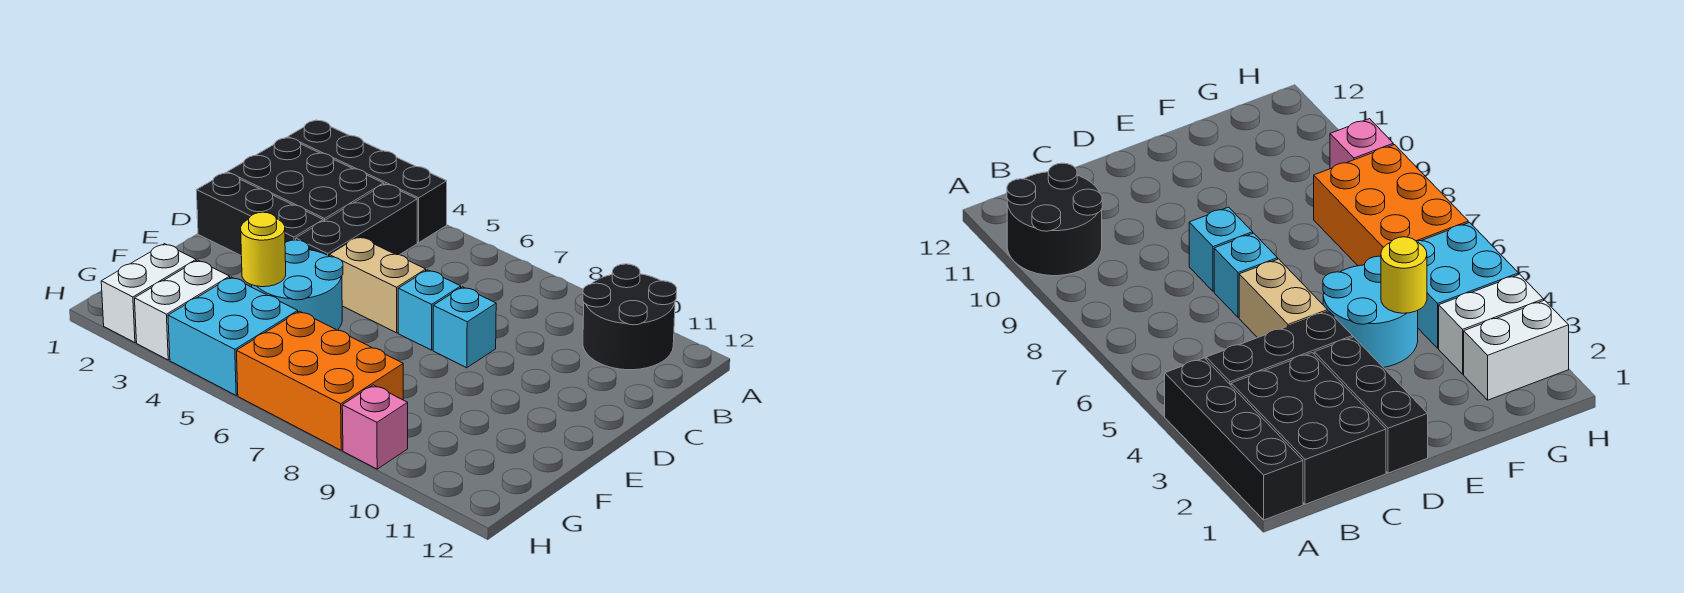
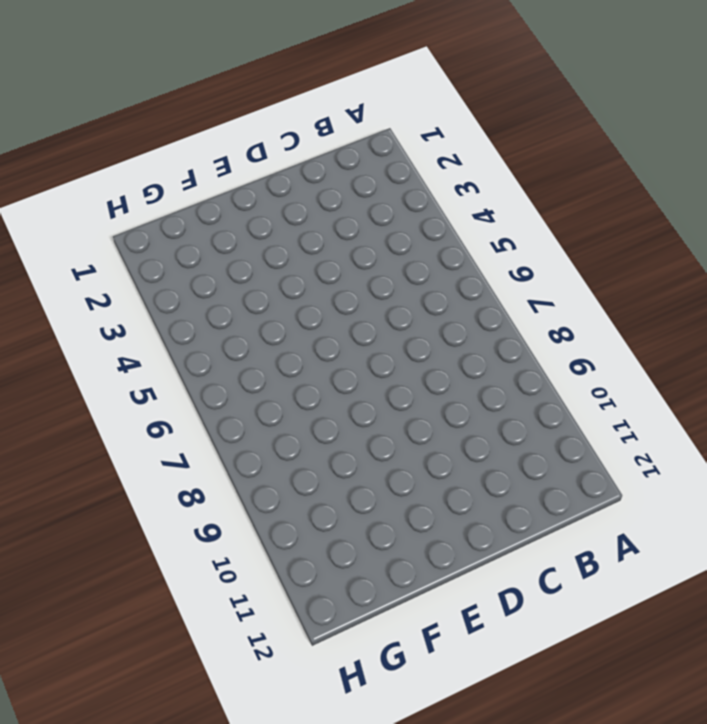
none -> black 1x4 brick [288,120,447,243]
none -> black 2x2 round brick [583,264,677,370]
none -> black 2x3 brick [227,137,384,221]

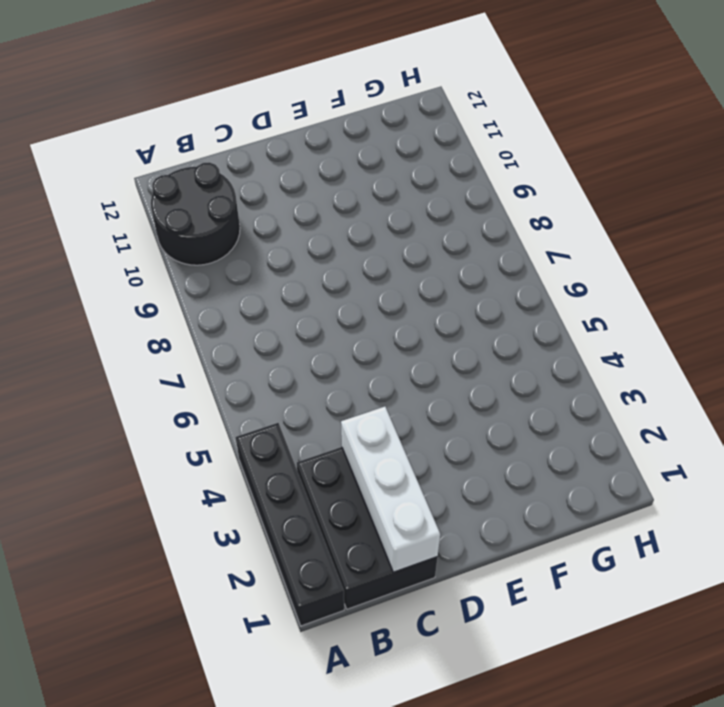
white 1x3 brick [341,407,440,572] -> none
none -> black 1x3 brick [296,184,417,256]
none -> black 1x3 brick [196,173,323,255]
none -> tan 1x2 brick [329,237,426,333]

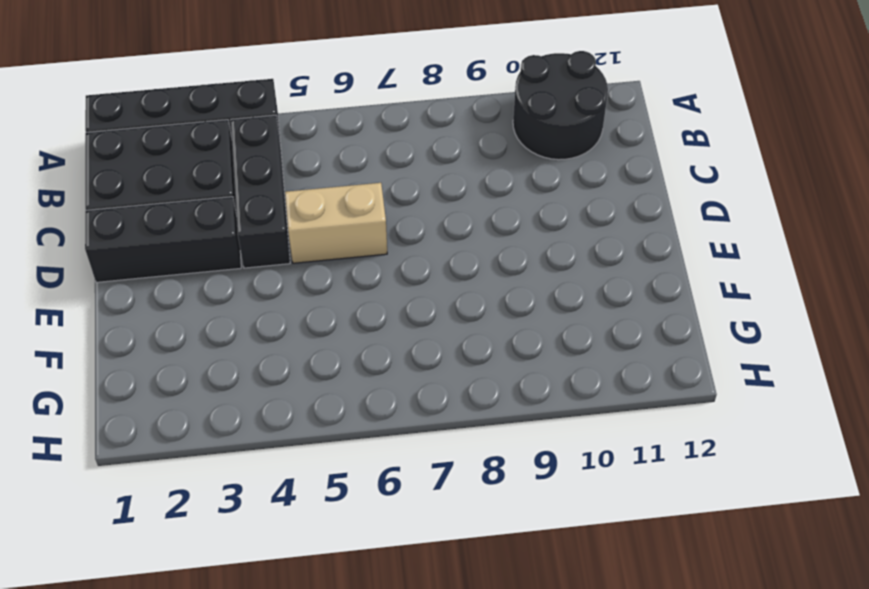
none -> cyan 1x1 brick [398,270,461,350]
none -> cyan 1x1 brick [433,287,496,368]
none -> cyan 2x2 round brick [252,240,343,330]

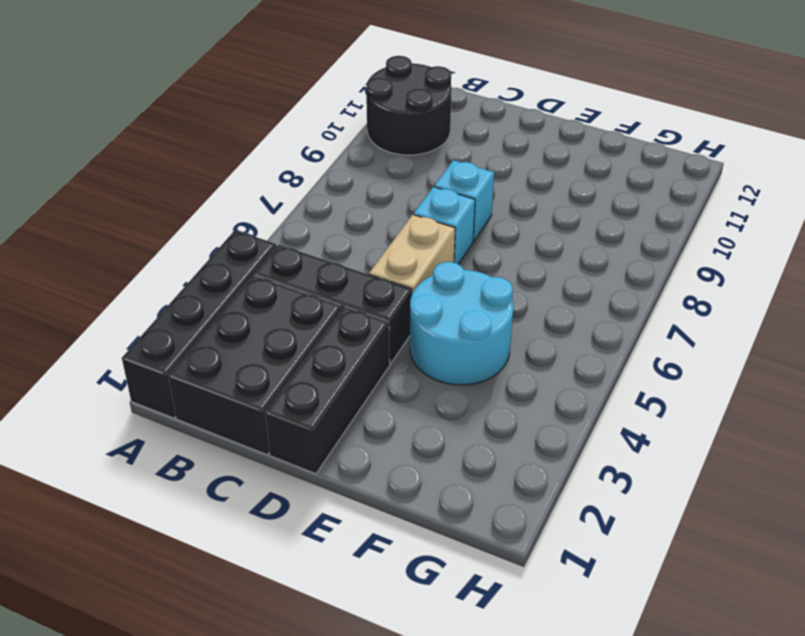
none -> white 1x2 brick [101,244,196,343]
none -> white 1x2 brick [135,260,230,360]
none -> cyan 2x2 brick [168,277,298,395]

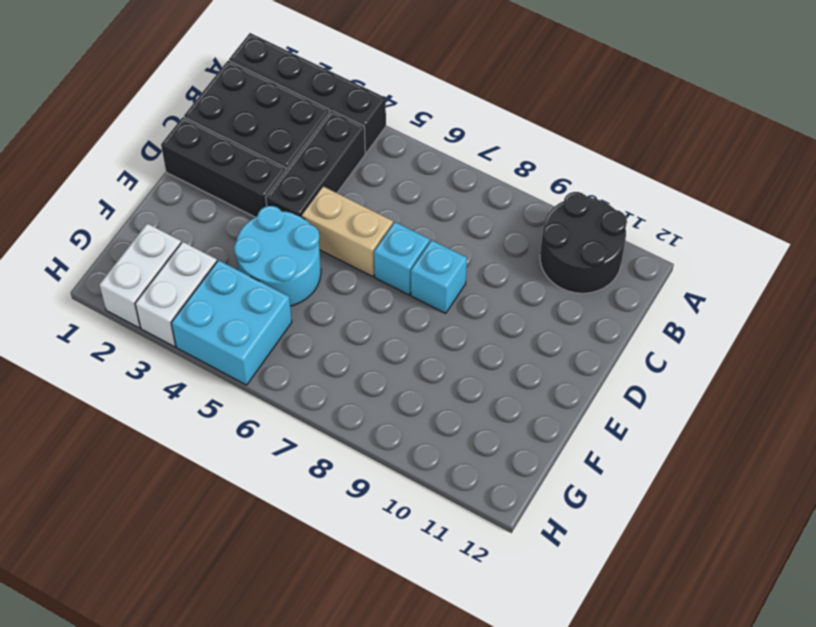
none -> orange 2x3 brick [237,311,403,450]
none -> pink 1x1 brick [342,385,408,469]
none -> yellow 1x1 round brick [241,212,286,287]

